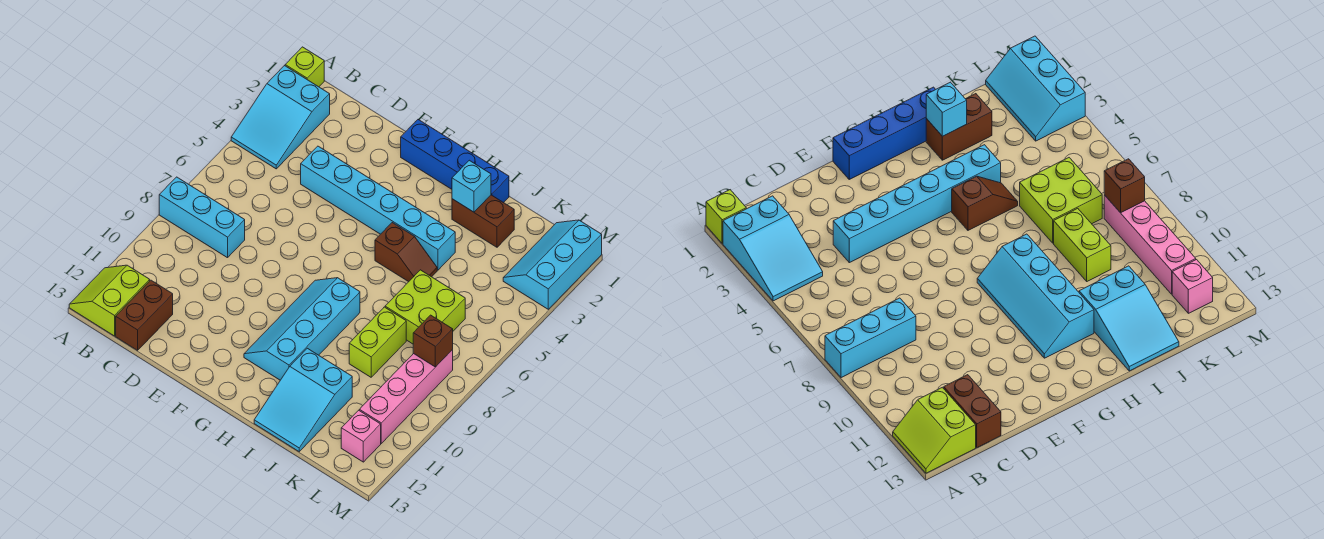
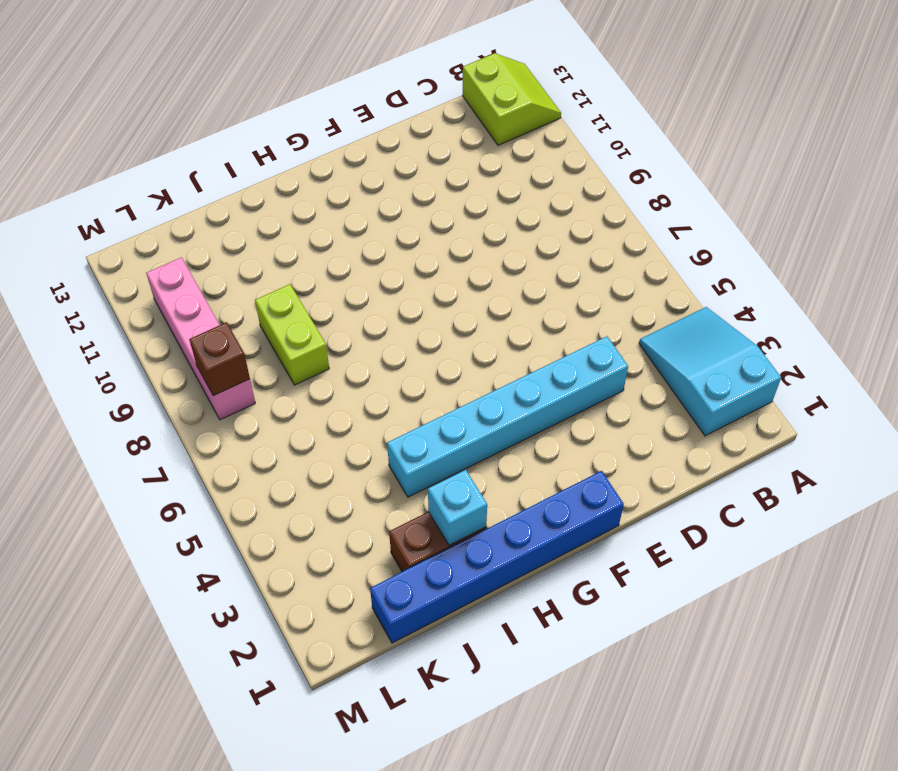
blue 1x6 brick [370,471,624,643] -> blue 1x4 brick [401,120,509,203]
none -> lime 1x1 brick [285,47,324,87]
none -> cyan 1x3 brick [159,177,245,258]
none -> brown 1x2 brick [116,280,173,350]

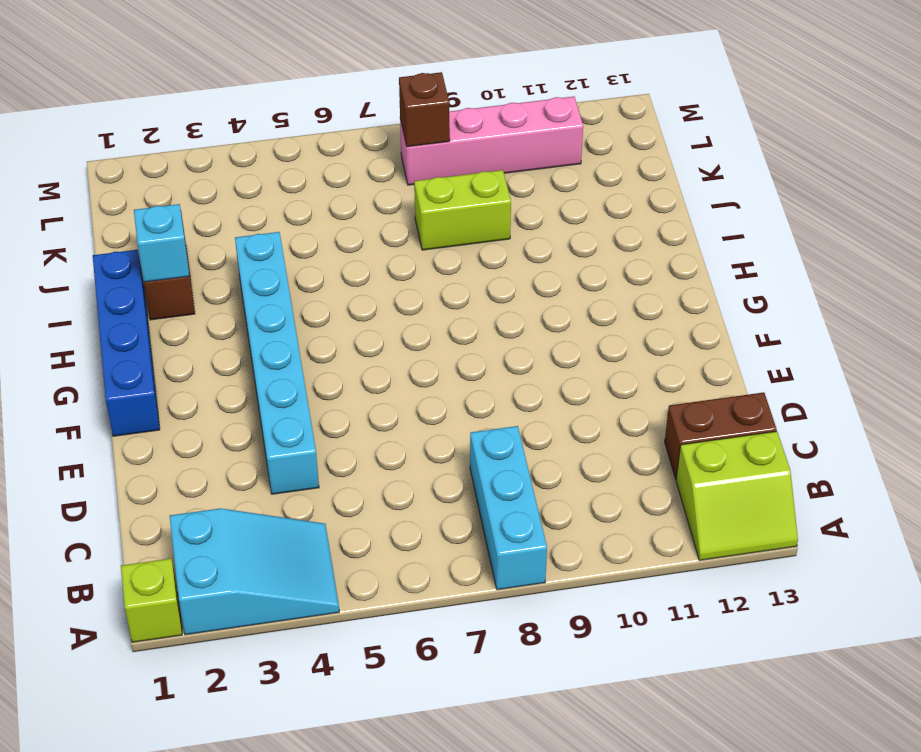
none -> cyan 2x4 slope [244,278,360,380]
none -> brown 1x2 slope [375,223,437,282]
none -> cyan 2x3 slope [254,348,352,452]

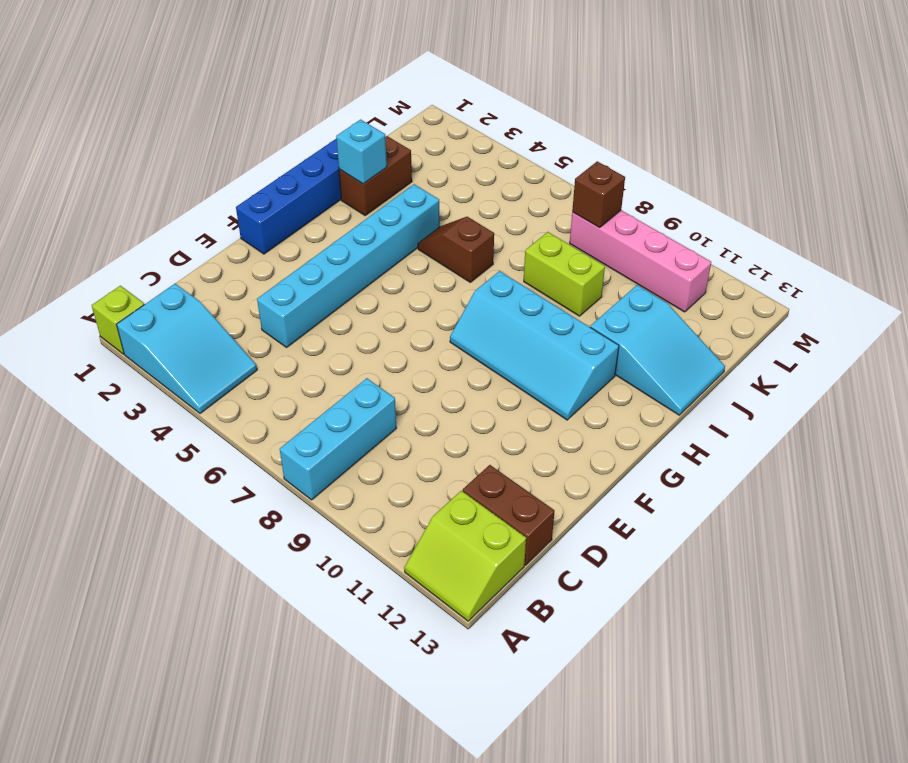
brown 1x2 slope [418,217,494,282] -> brown 1x2 slope turned to [375,223,437,282]
none -> lime 2x2 brick [385,270,465,344]
none -> cyan 2x3 slope [503,220,602,309]
none -> pink 1x1 brick [341,410,381,462]

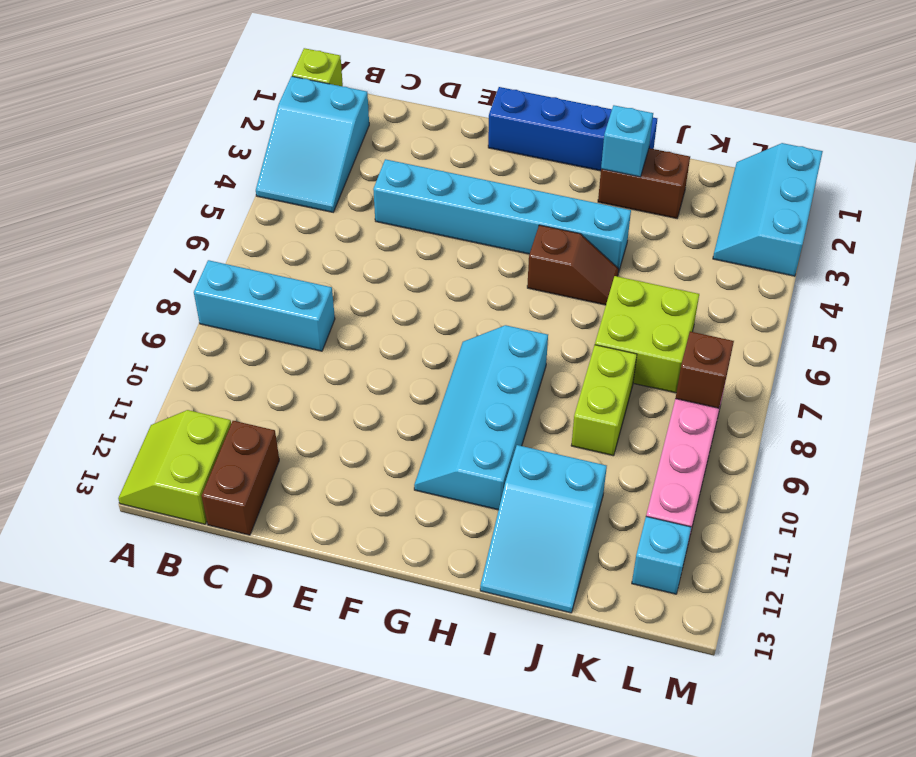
cyan 1x1 brick [632,517,691,594] -> pink 1x1 brick [341,410,381,462]

